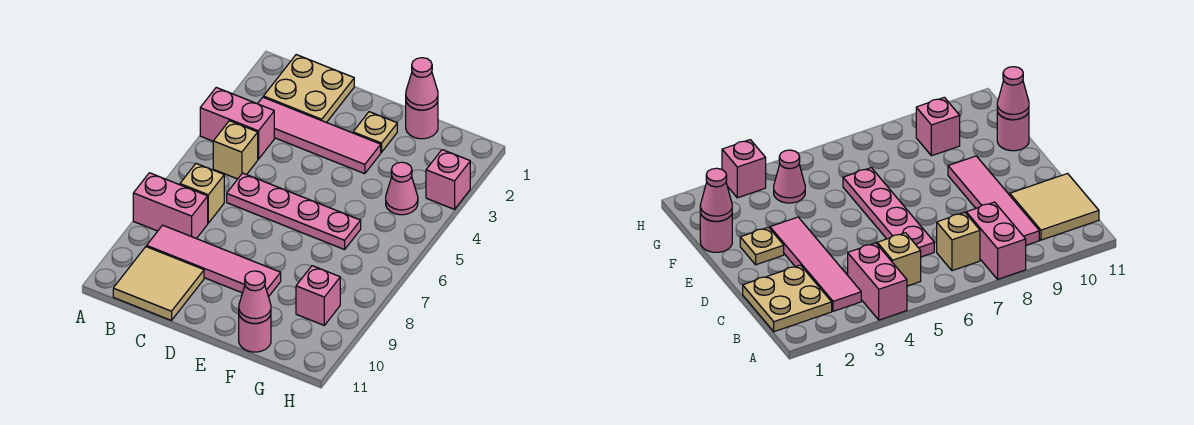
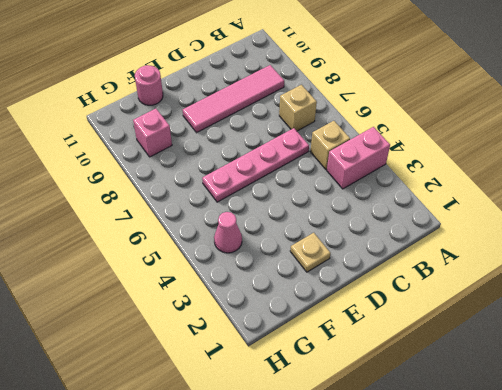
none -> pink 1x2 brick [133,173,208,239]
none -> tan 2x2 plate [263,55,354,123]
none -> pink 1x4 tile [258,97,381,174]

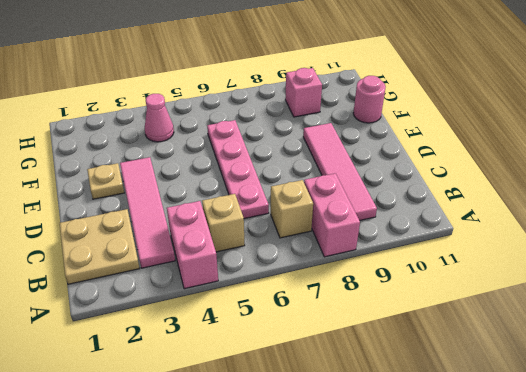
none -> tan 2x2 tile [113,247,204,320]
none -> pink 1x1 round brick [406,101,438,139]
none -> pink 1x1 brick [426,150,470,209]

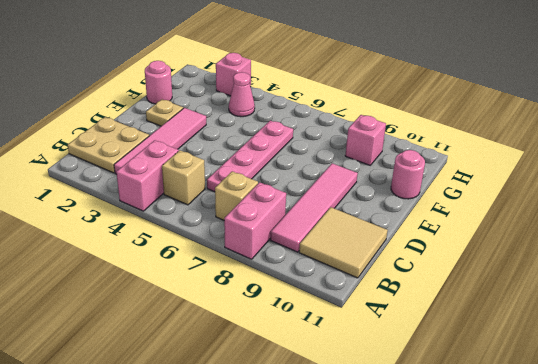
none -> pink 1x1 cone [406,58,438,110]
none -> pink 1x1 cone [239,271,271,323]

